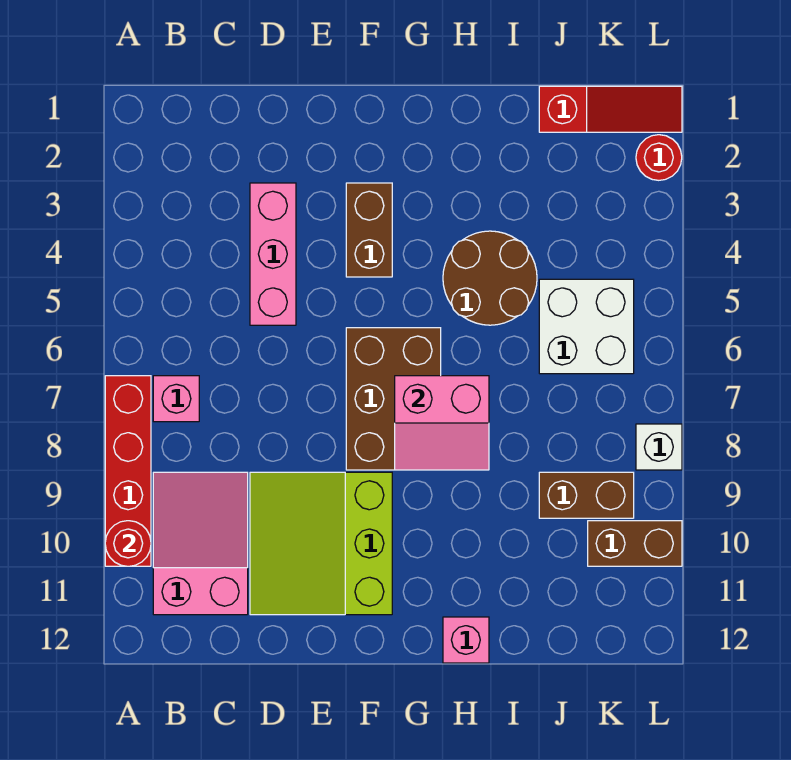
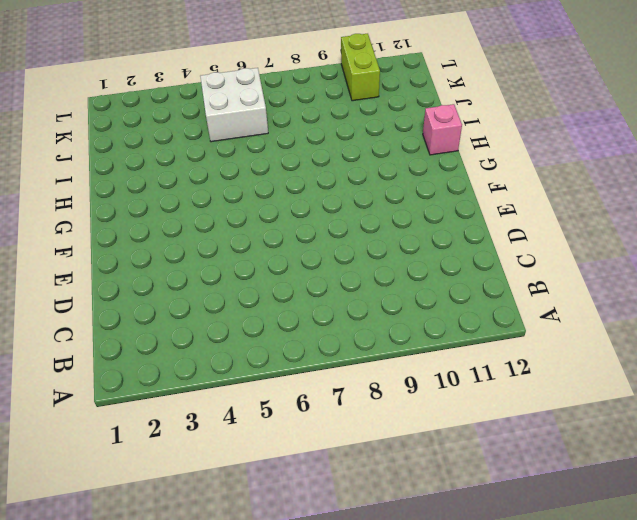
lime 1x2 brick [341,34,380,101] -> brown 1x2 brick [588,521,682,566]
none -> red 1x4 brick [105,376,151,566]
none -> pink 1x1 brick [153,376,199,422]
none -> pink 2x3 slope [153,472,248,615]

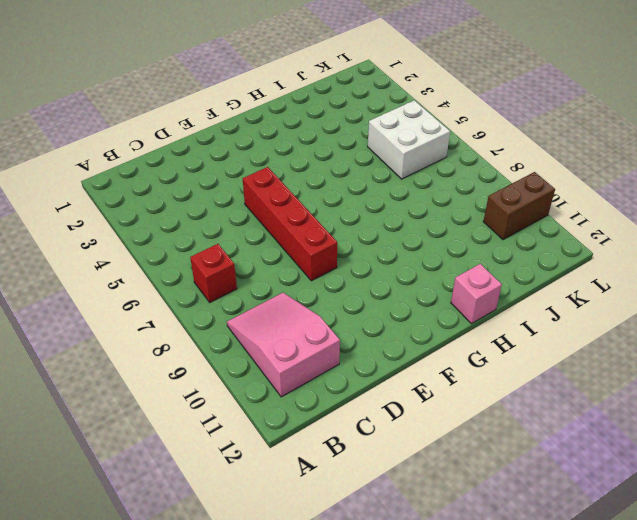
red 1x1 brick [190,244,237,302] -> pink 1x1 brick [153,376,199,422]
red 1x4 brick [243,167,337,281] -> red 1x4 brick moved to [105,376,151,566]
none -> pink 1x3 brick [250,183,296,325]
none -> lime 3x3 slope [250,472,392,615]
none -> brown 1x2 brick [346,183,392,277]

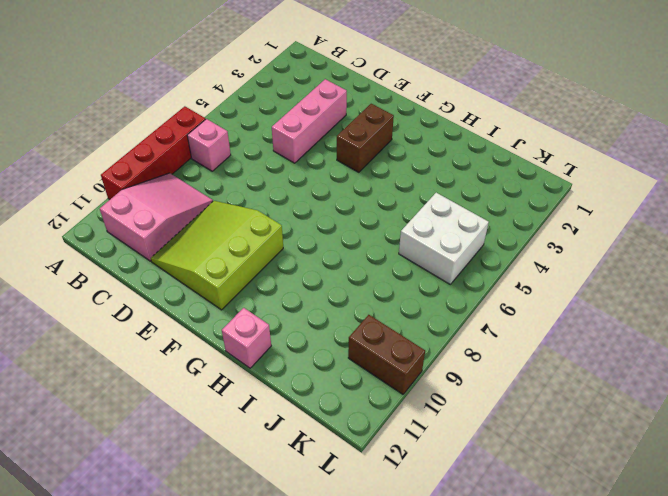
none -> brown 2x3 brick [346,328,441,470]
none -> brown 2x2 round brick [443,231,537,325]
none -> red 1x3 slope [539,86,682,132]

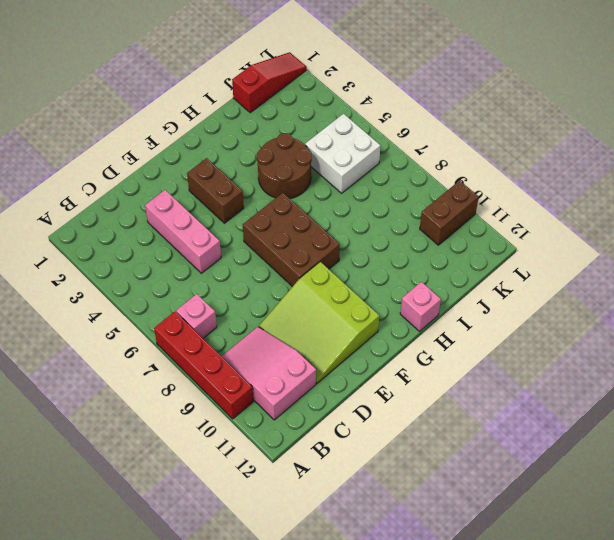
none -> brown 1x2 brick [539,472,634,518]
none -> red 1x1 round brick [636,135,682,180]
none -> white 1x1 brick [636,424,682,470]

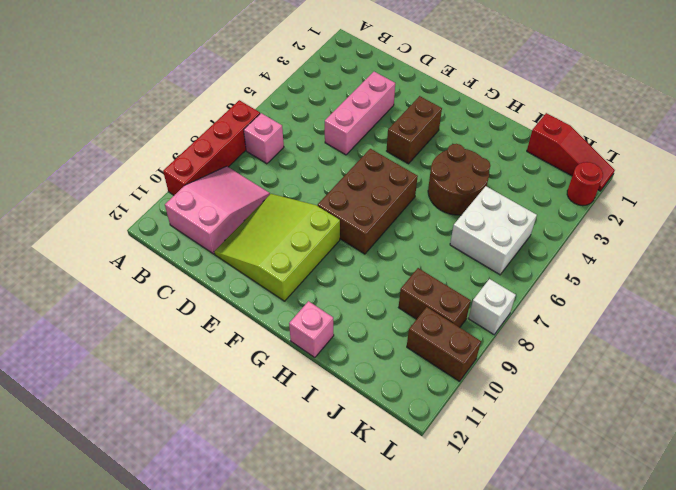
none -> red 1x1 round brick [105,521,151,566]
none -> pink 2x2 slope [395,376,489,470]

